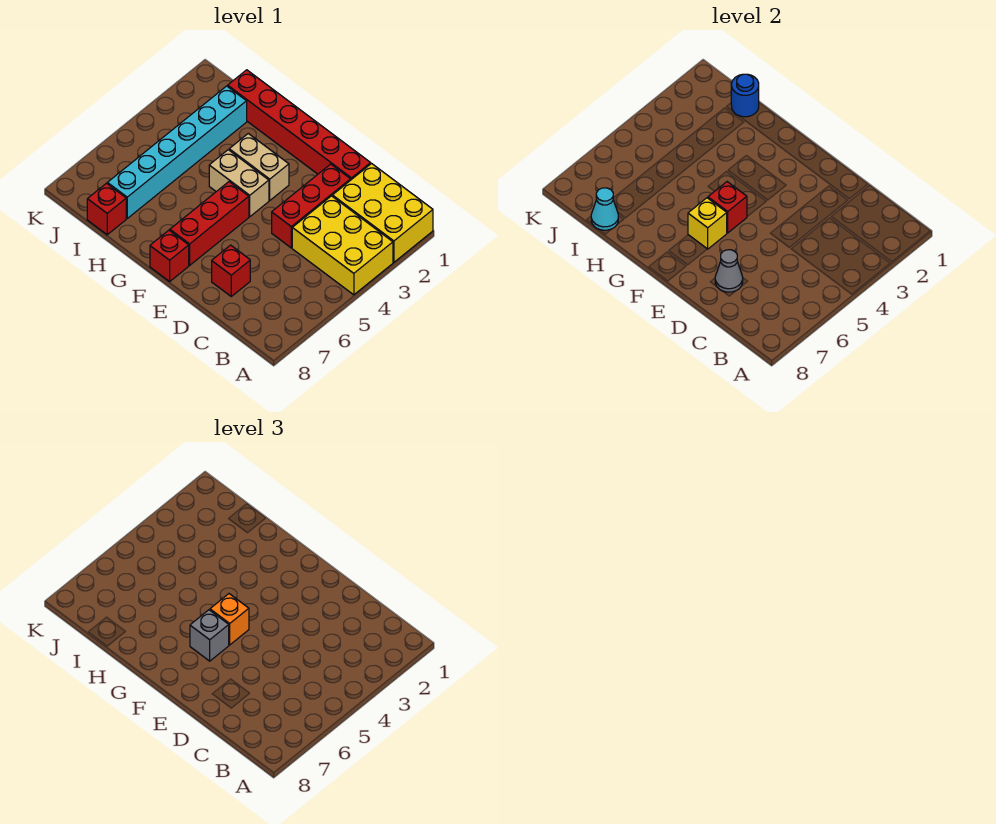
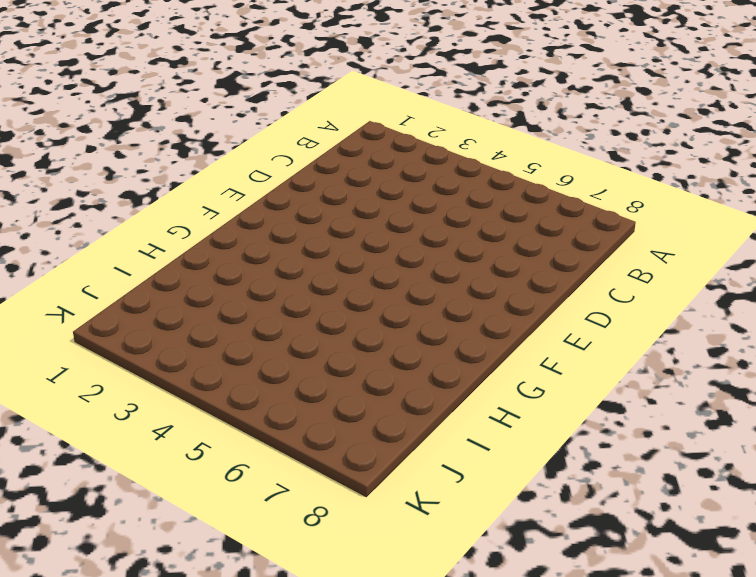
none -> yellow 2x3 brick [332,164,433,262]
none -> yellow 2x3 brick [292,196,393,295]
none -> red 1x6 brick [228,70,371,180]

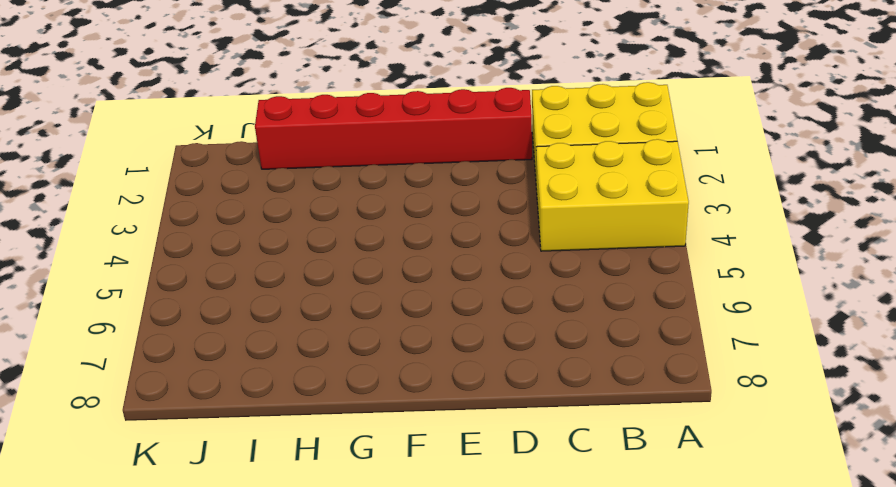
none -> red 1x3 brick [272,164,351,248]
none -> red 1x1 brick [212,245,250,296]
none -> tan 1x2 brick [229,134,289,200]

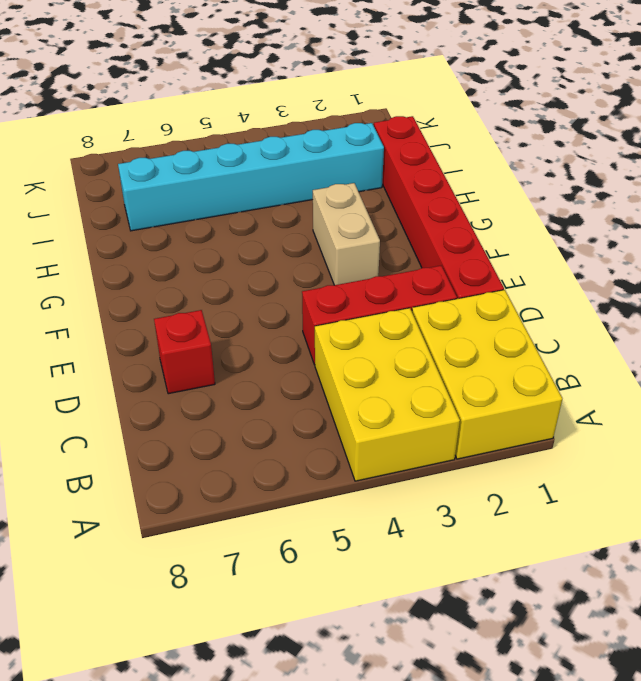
none -> tan 1x2 brick [209,150,269,217]
none -> red 1x3 brick [170,182,249,265]
none -> red 1x1 brick [150,230,189,281]

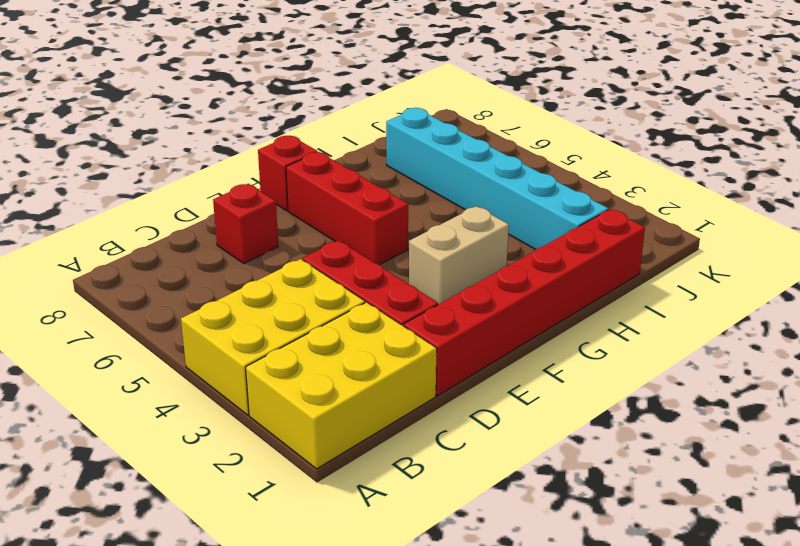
none -> tan 1x2 brick [209,150,269,217]
none -> red 1x1 brick [87,183,126,235]
none -> grey 1x1 cone [715,250,743,292]

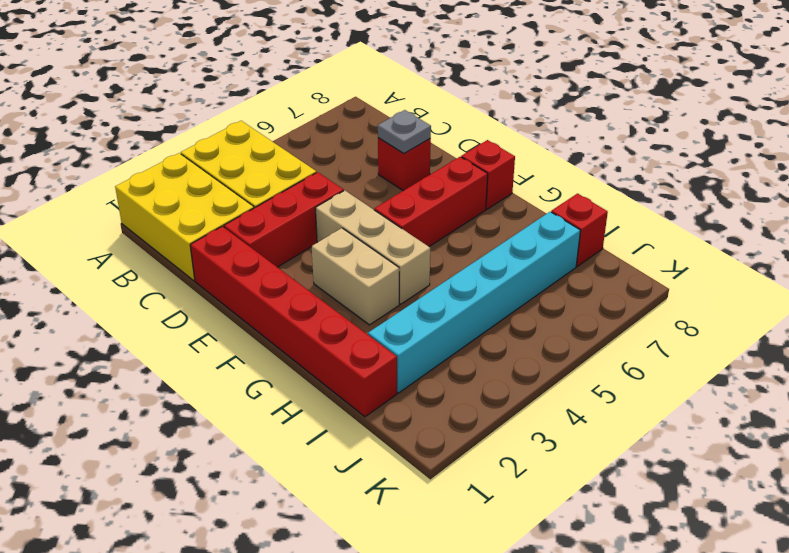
grey 1x1 plate [378,110,431,153] -> grey 1x1 cone [715,250,743,292]
tan 1x3 brick [316,190,430,304] -> tan 1x2 brick [209,150,269,217]
none -> red 1x1 brick [708,182,747,233]
none -> yellow 1x1 brick [688,198,727,249]
none -> blue 1x1 round brick [731,74,759,117]

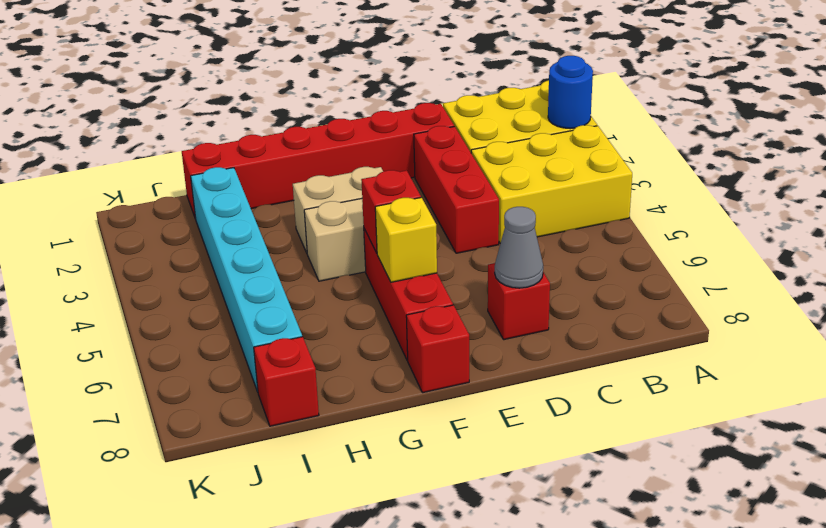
blue 1x1 round brick [548,56,593,129] -> blue 1x1 round brick moved to [731,74,759,117]
none -> cyan 1x1 cone [591,188,618,230]
none -> orange 1x1 brick [210,594,249,645]
none -> grey 1x1 brick [190,610,229,661]

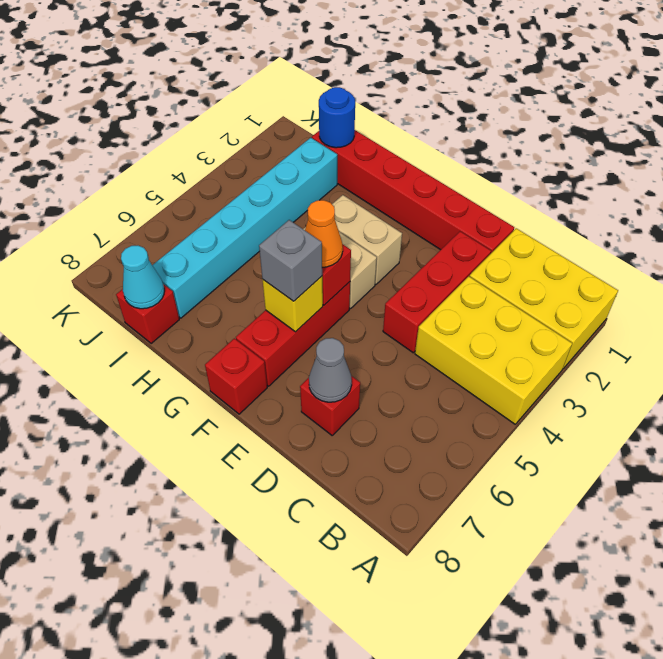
orange 1x1 cone [305,200,343,267] -> orange 1x1 brick [210,594,249,645]

